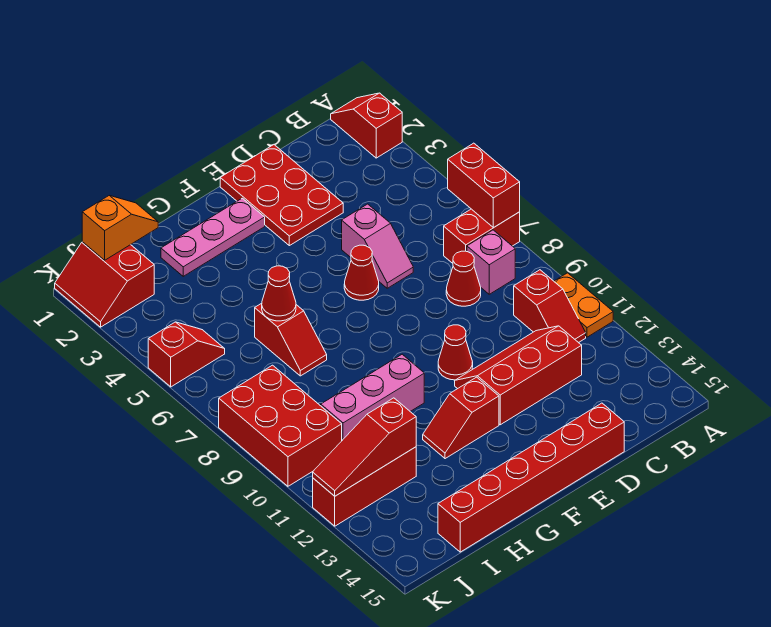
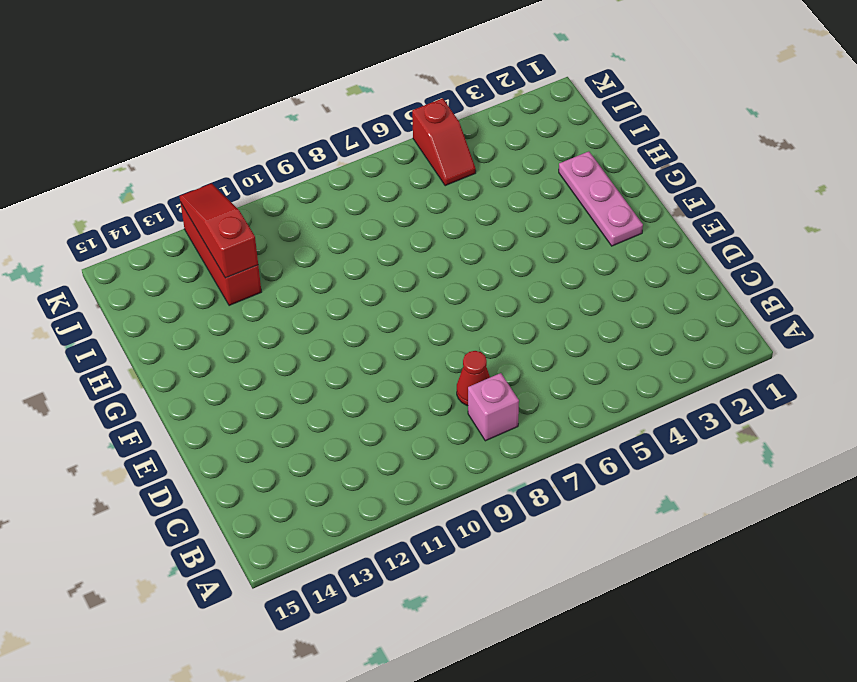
none -> red 1x2 slope [331,93,402,158]
none -> red 1x2 brick [444,209,520,263]
none -> orange 1x2 plate [554,273,613,337]

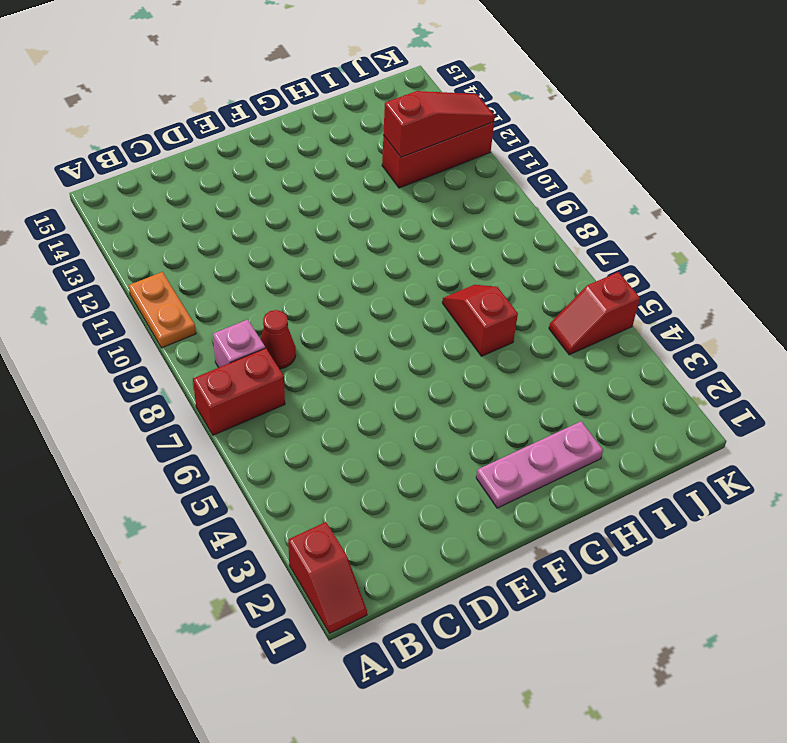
none -> red 1x2 slope [514,270,586,343]
none -> red 2x3 slope [455,326,582,425]
none -> red 2x3 plate [220,145,343,246]

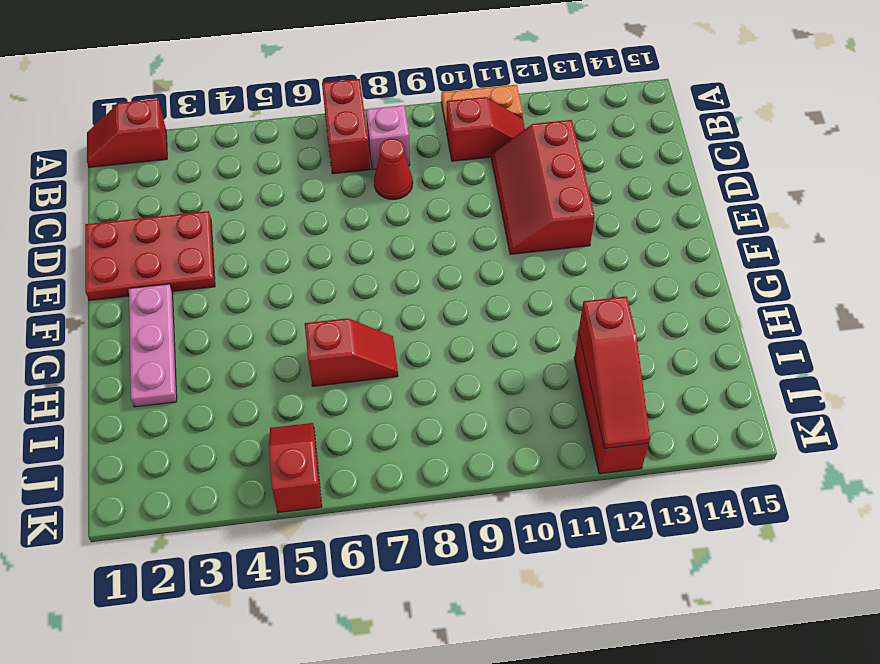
none -> pink 1x2 slope [342,204,413,288]
none -> red 1x6 brick [438,403,624,552]
none -> red 1x1 cone [344,245,379,300]

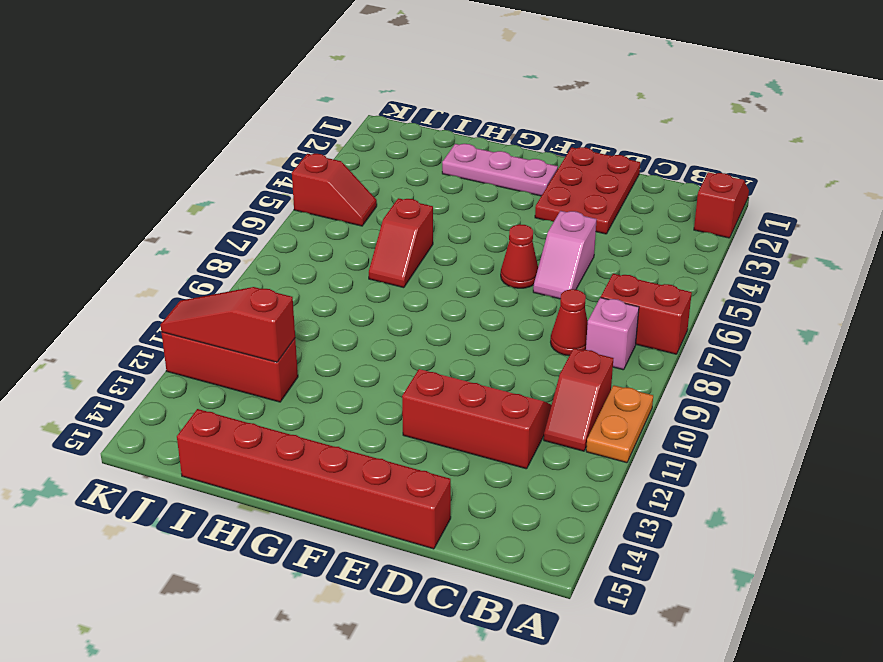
none -> red 1x1 cone [438,325,473,380]
none -> red 1x2 slope [423,377,499,459]
none -> pink 1x3 brick [321,354,424,440]

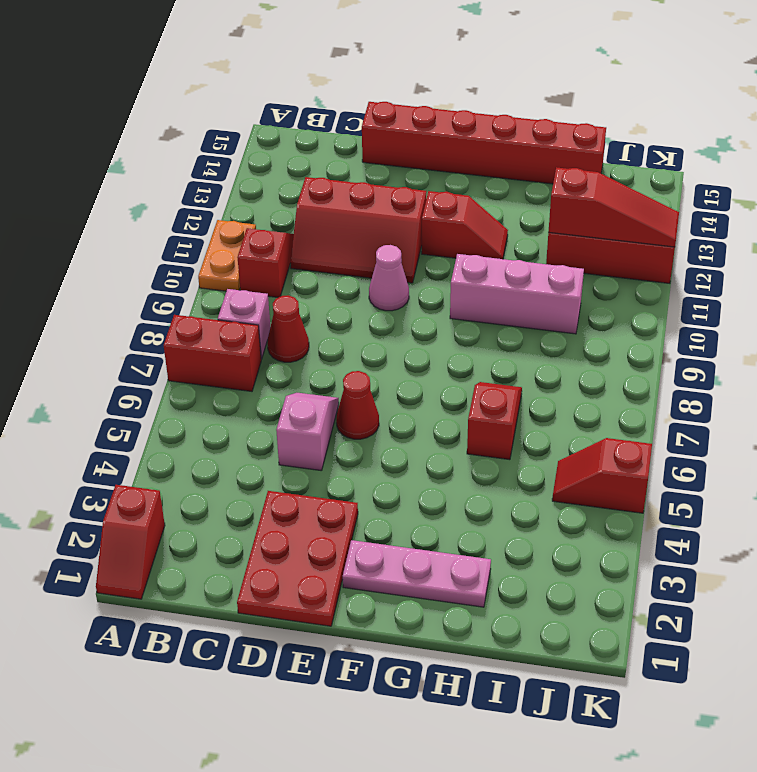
pink 1x1 cone [369,245,409,311] -> red 1x1 cone [438,325,473,380]
none -> red 2x2 slope [55,242,154,327]
none -> red 2x3 brick [219,365,342,486]
none -> red 1x2 brick [448,143,520,228]

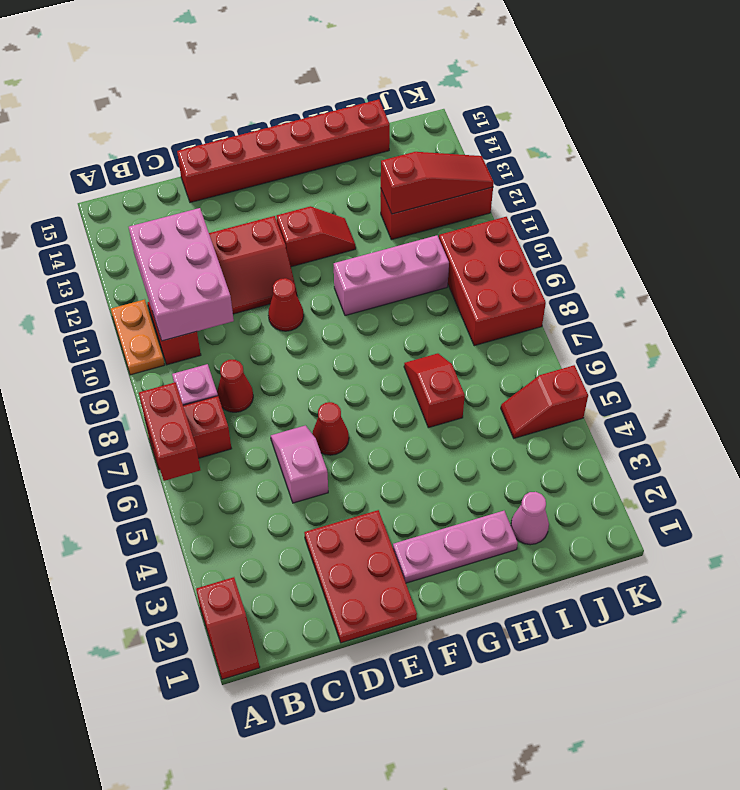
pink 2x3 brick [129,208,234,341] -> none
pink 1x1 cone [511,492,549,545] -> none
none -> red 2x2 slope [55,242,154,327]
none -> red 1x1 cone [262,266,296,321]
none -> orange 1x2 slope [82,196,158,260]

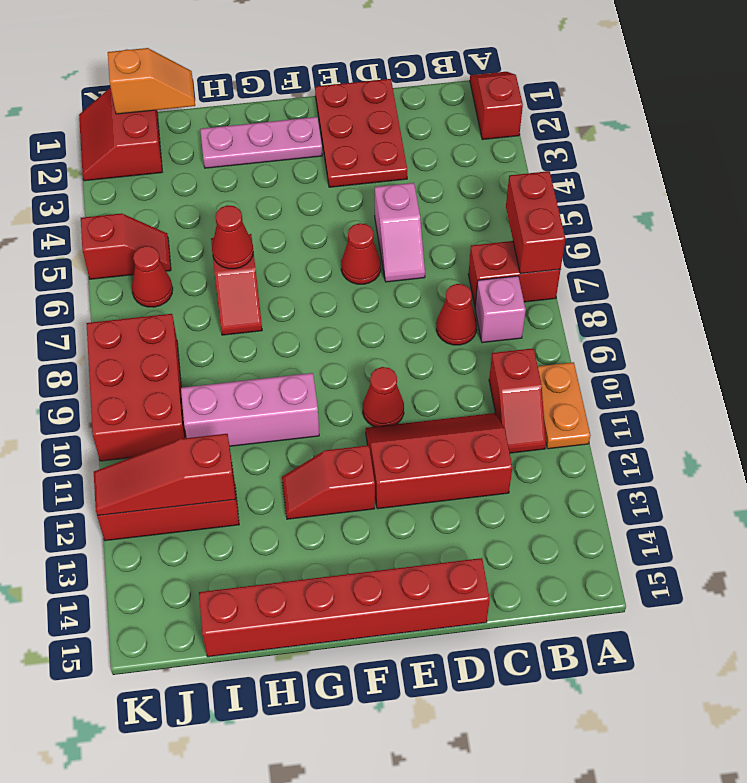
red 1x1 cone [132,246,173,307] -> none

